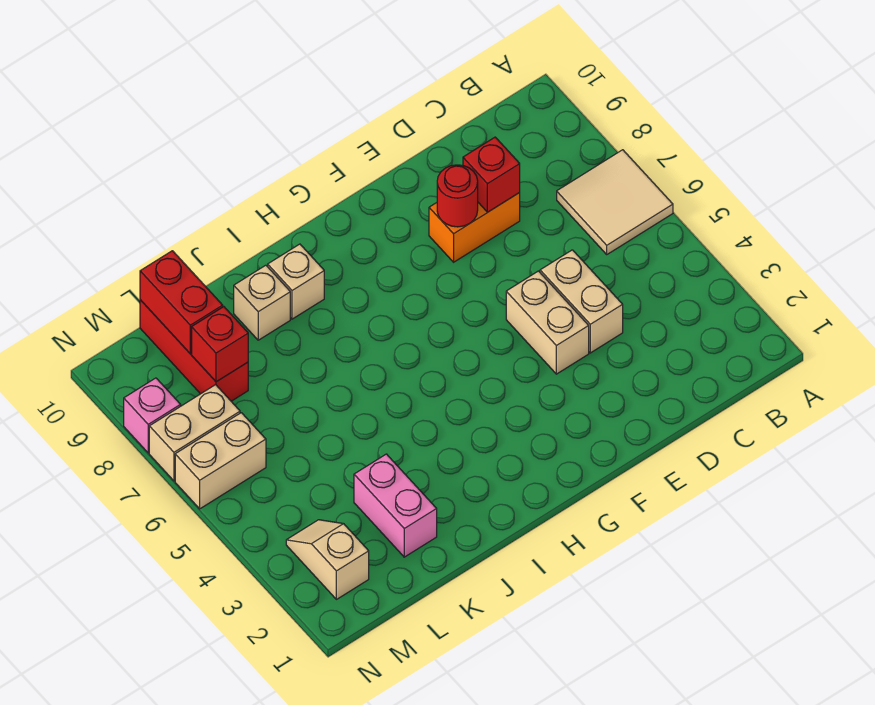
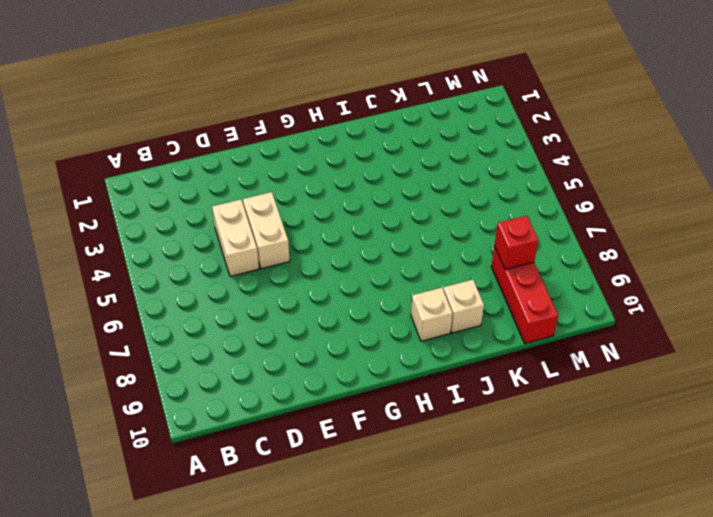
none -> tan 2x2 tile [557,150,673,254]
none -> orange 1x2 brick [429,193,520,262]
none -> pink 1x2 brick [354,454,437,557]

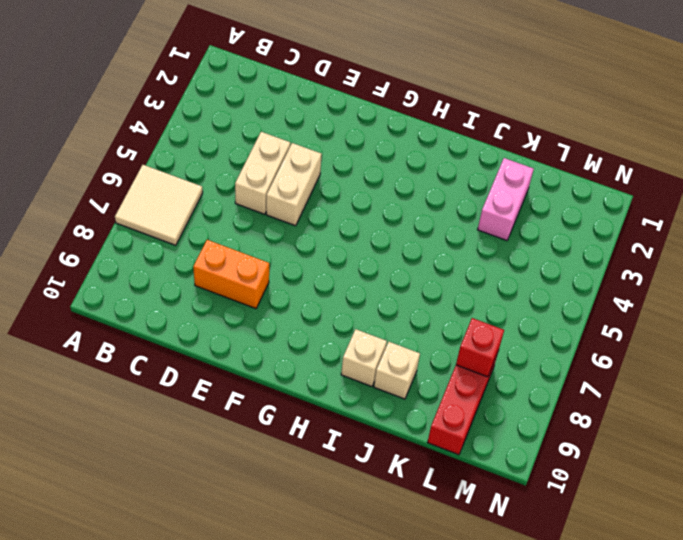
none -> tan 1x2 slope [286,520,369,599]
none -> tan 1x2 brick [175,413,266,509]
none -> tan 1x2 brick [149,385,240,481]

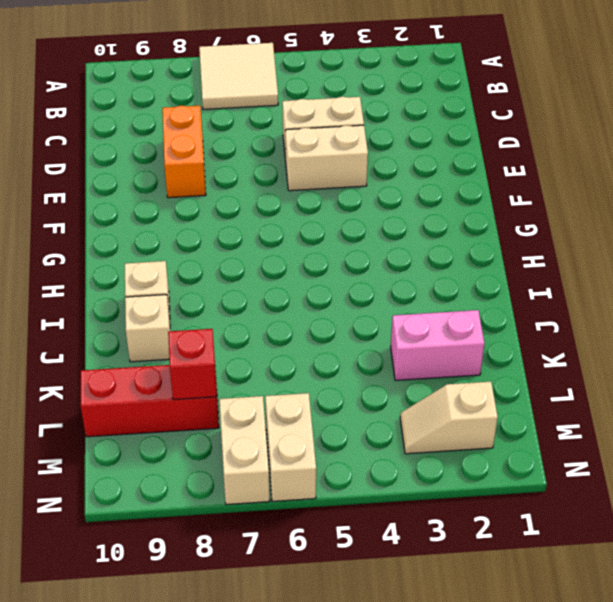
none -> pink 1x1 brick [124,378,181,453]
none -> red 1x1 brick [463,137,520,212]
none -> red 1x1 round brick [437,165,478,227]

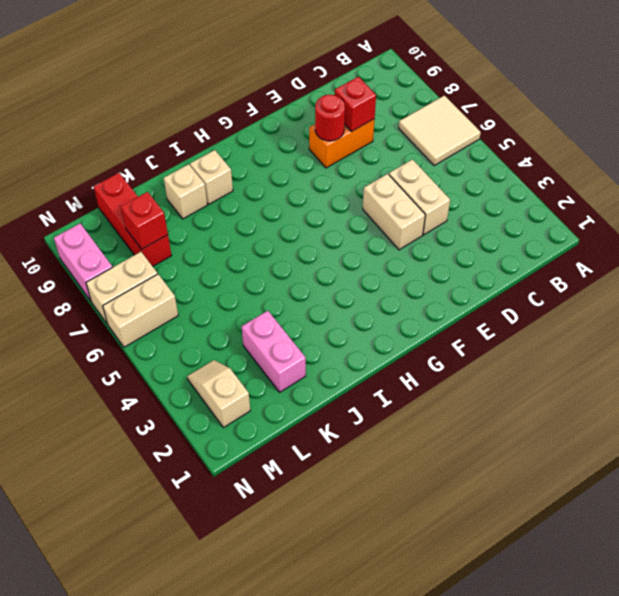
pink 1x2 brick [54,223,113,301] -> pink 1x1 brick [124,378,181,453]
none -> red 1x2 brick [140,251,223,354]

